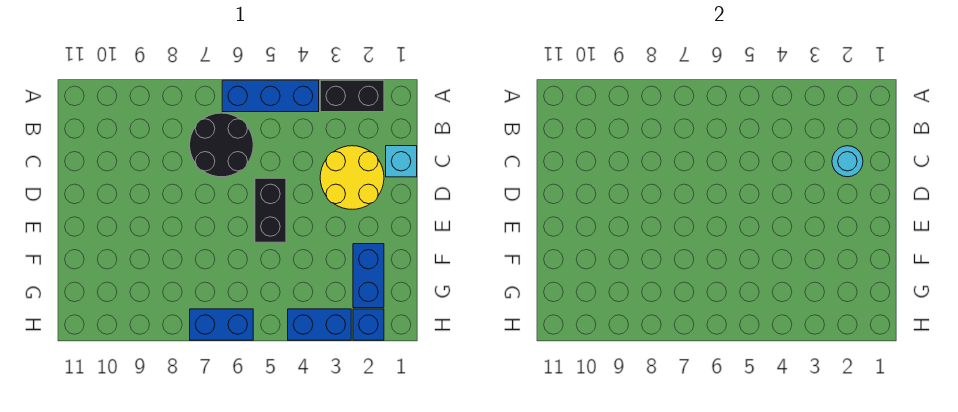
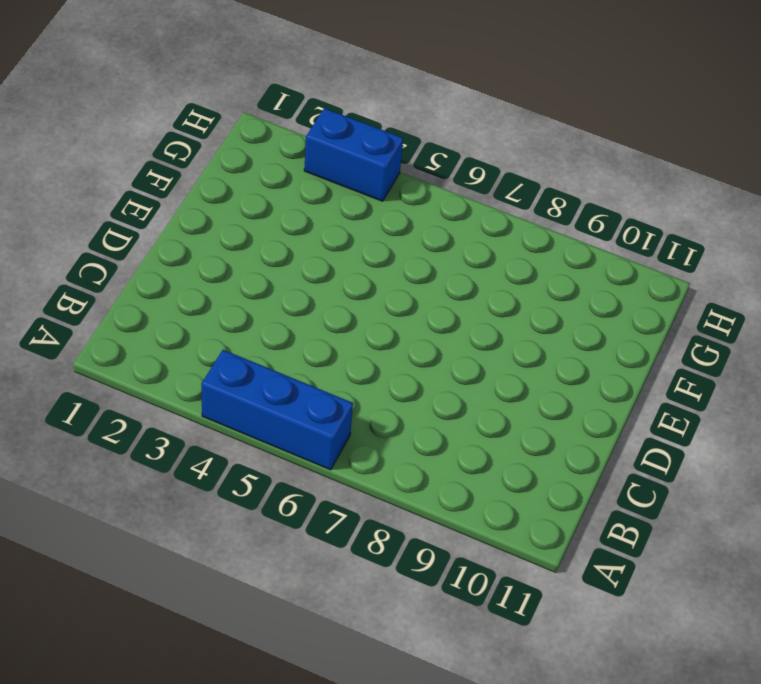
none -> black 1x2 brick [320,80,384,112]
none -> black 2x2 round brick [190,113,253,177]

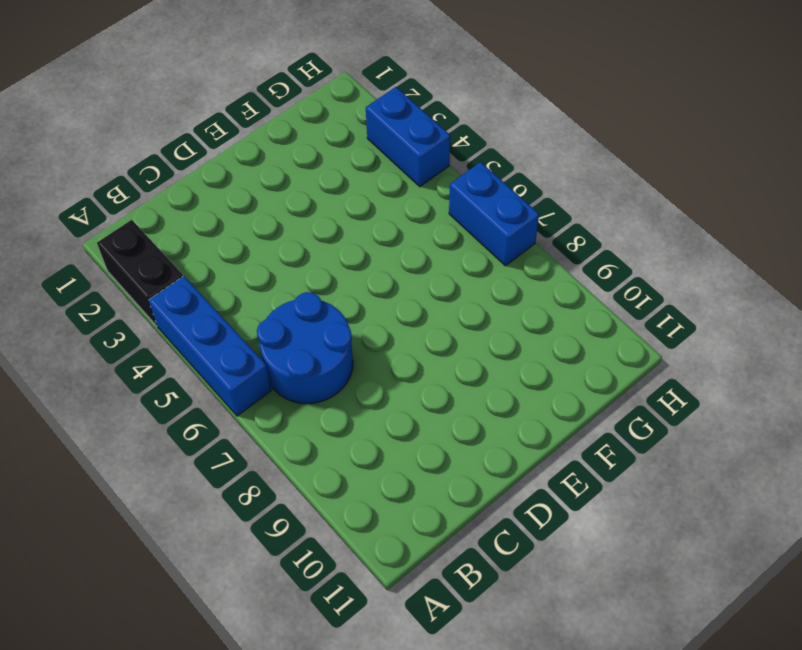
blue 2x2 round brick [257,292,353,404] -> black 2x2 round brick [190,113,253,177]
none -> cyan 1x1 brick [386,146,417,177]
none -> yellow 2x2 round brick [320,146,384,209]

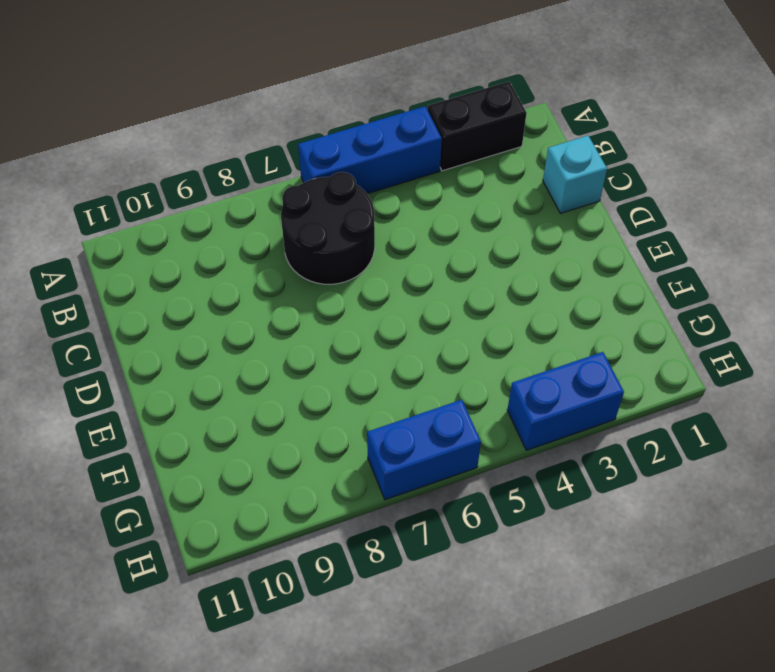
none -> yellow 2x2 round brick [320,146,384,209]
none -> black 1x2 brick [255,178,286,242]

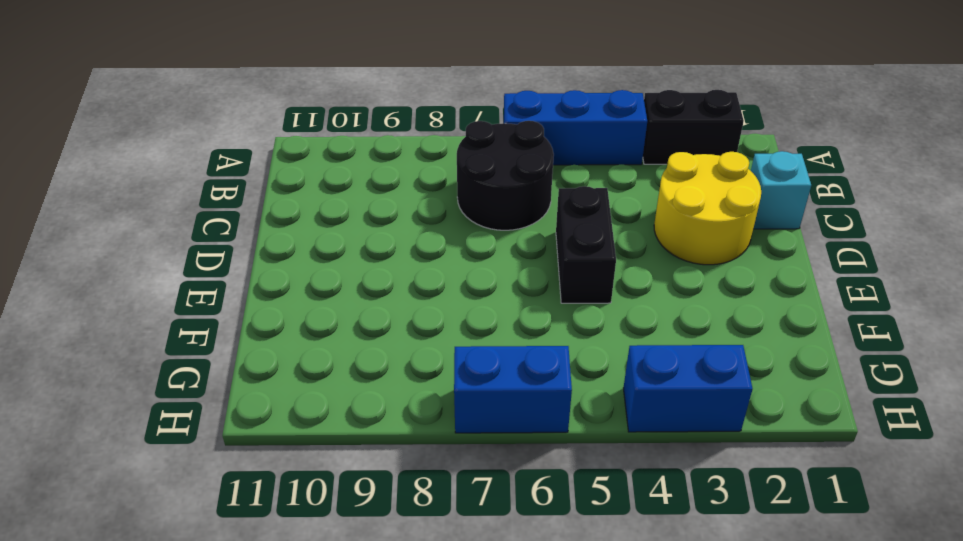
none -> blue 1x2 brick [353,244,384,308]
none -> blue 1x1 brick [353,309,384,340]

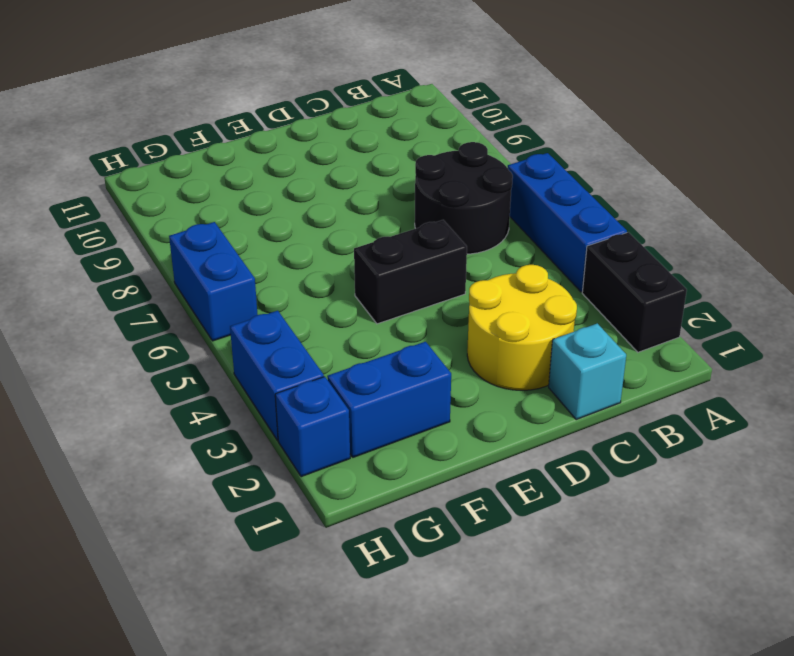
none -> cyan 1x1 round brick [832,146,863,177]

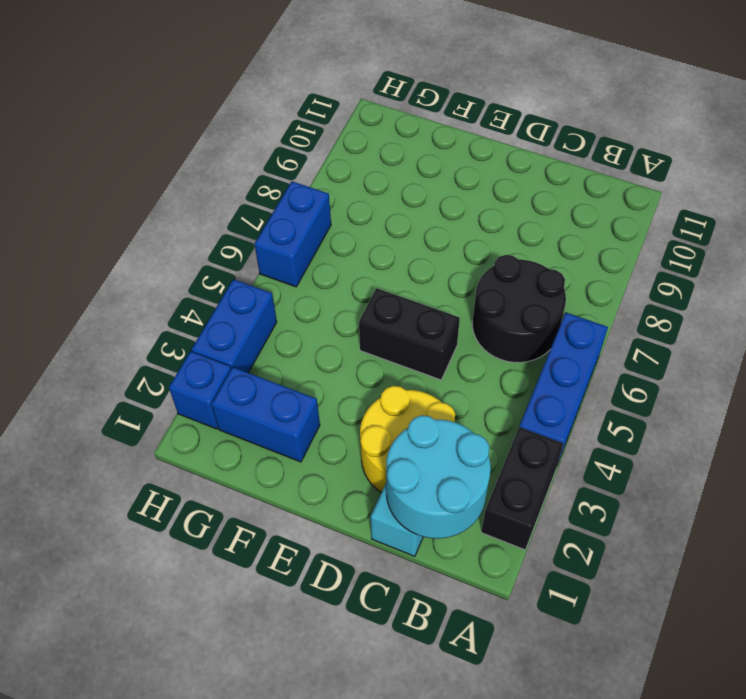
cyan 2x2 round brick [386,415,491,539] -> cyan 1x1 round brick [832,146,863,177]

